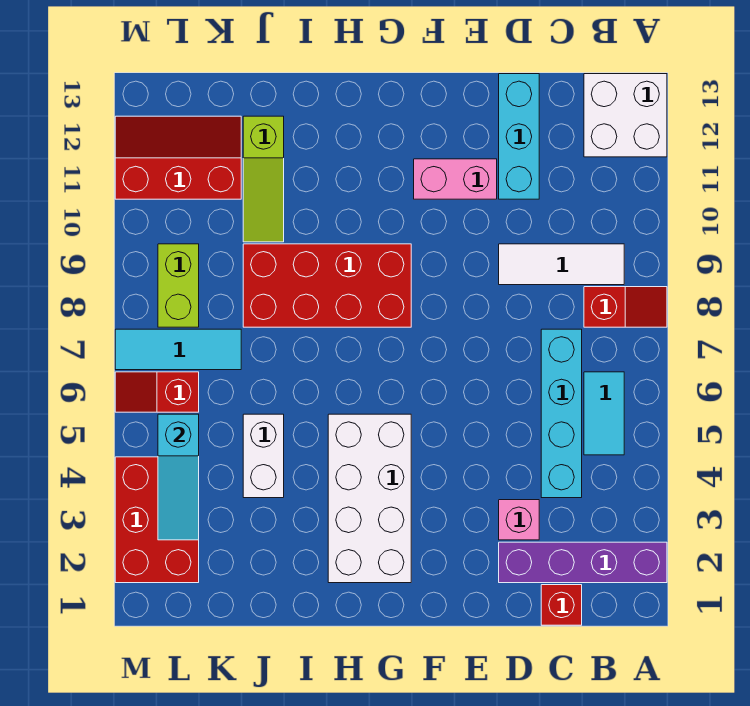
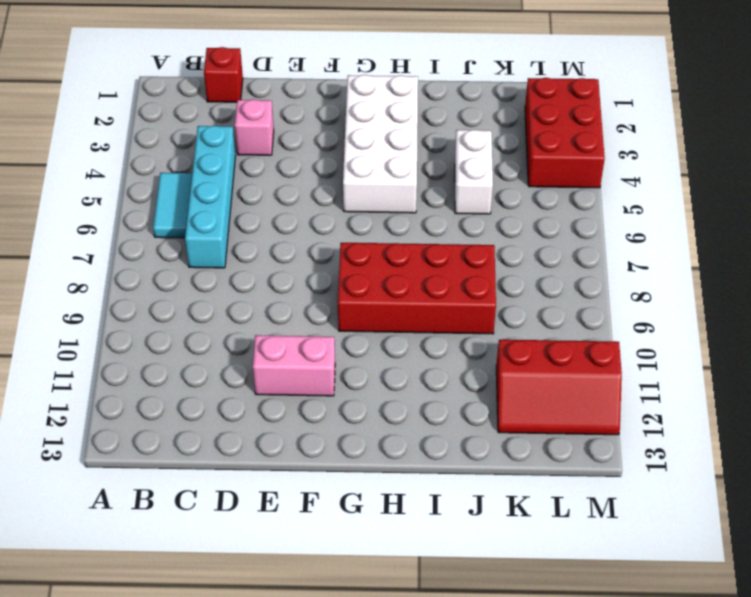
none -> purple 1x4 brick [499,542,667,583]
none -> red 1x2 slope [584,287,667,327]
none -> white 2x2 brick [584,74,667,157]

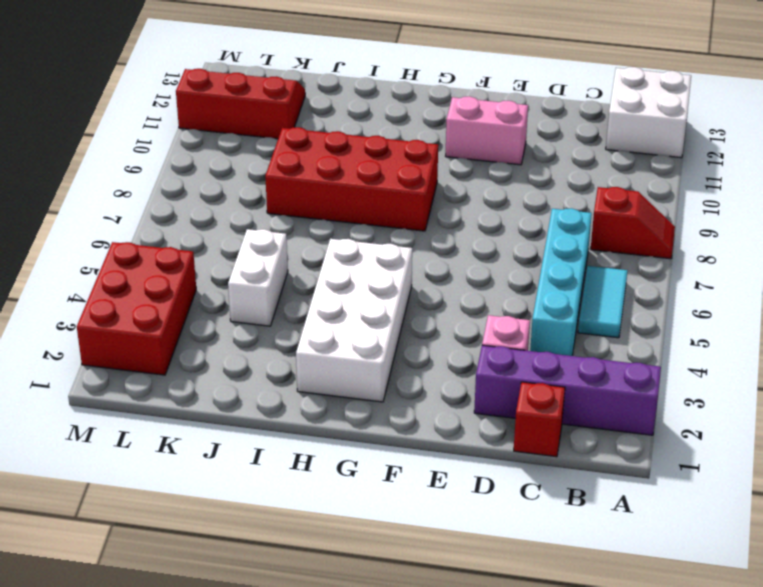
none -> white 1x3 tile [499,244,624,285]
none -> cyan 1x3 brick [499,74,539,199]
none -> lime 1x3 slope [243,116,284,242]

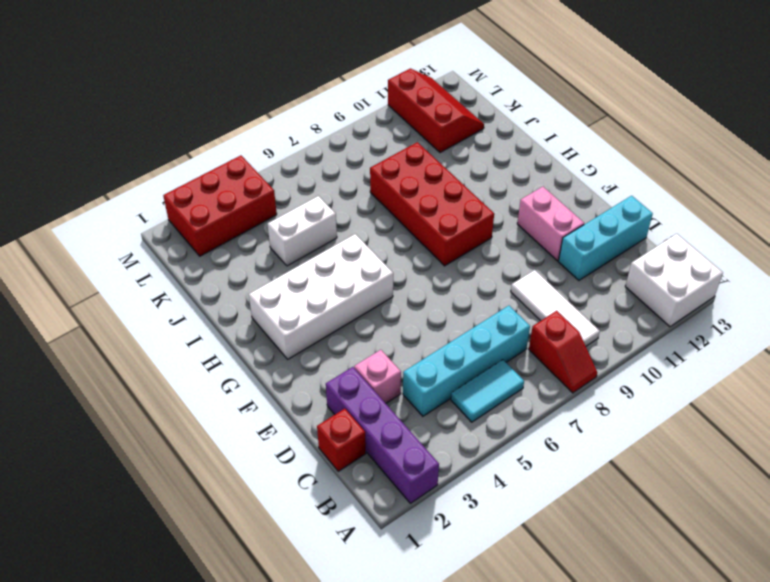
none -> lime 1x3 slope [243,116,284,242]
none -> cyan 1x3 tile [115,329,241,370]
none -> red 1x2 slope [115,372,199,412]

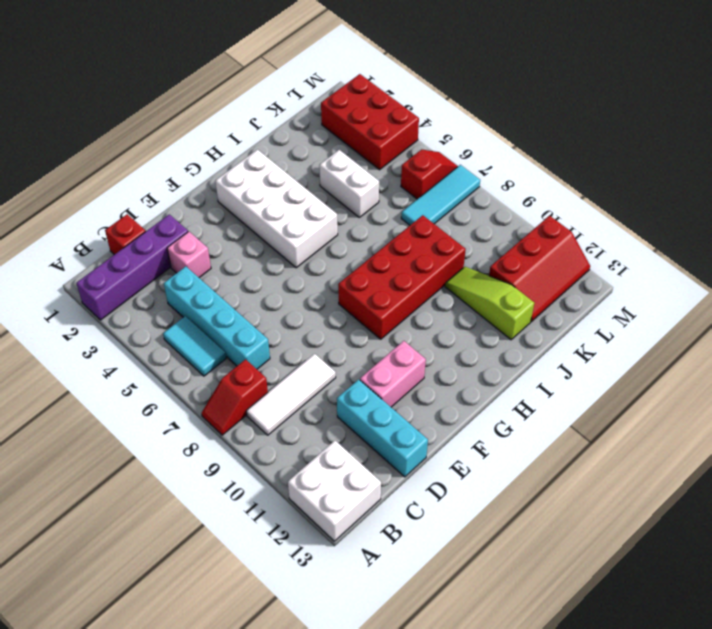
none -> lime 1x2 brick [158,244,199,327]
none -> cyan 1x3 slope [158,414,199,540]

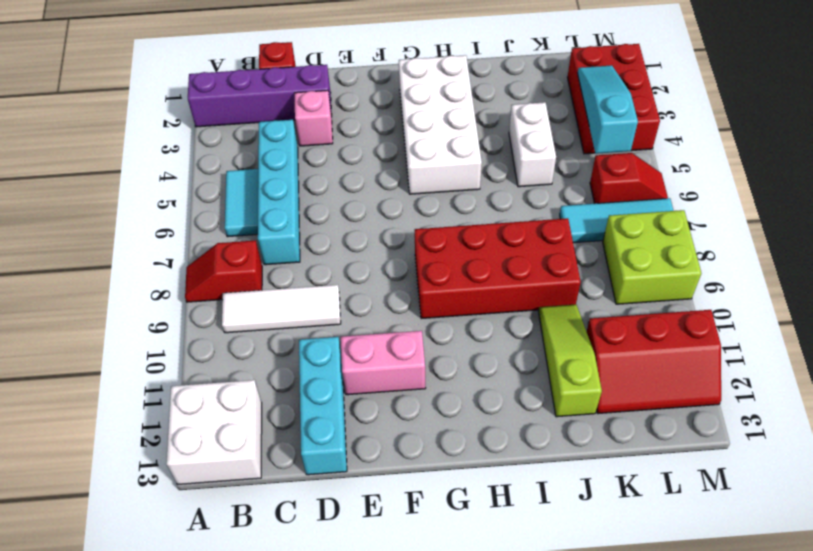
lime 2x2 brick [603,210,701,304] -> lime 1x2 brick [158,244,199,327]

